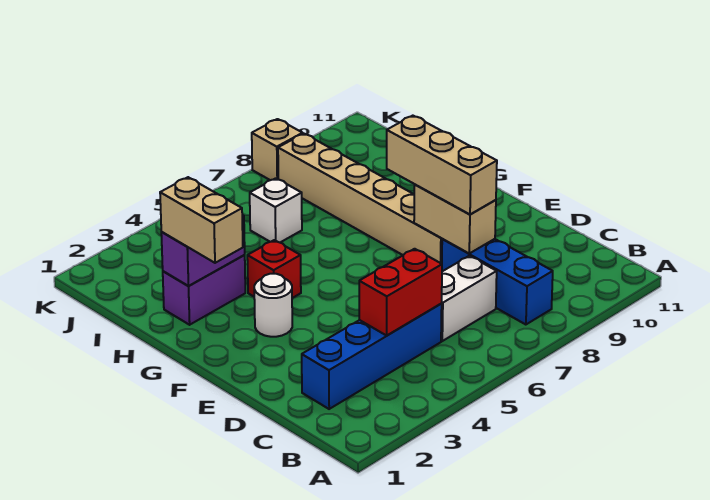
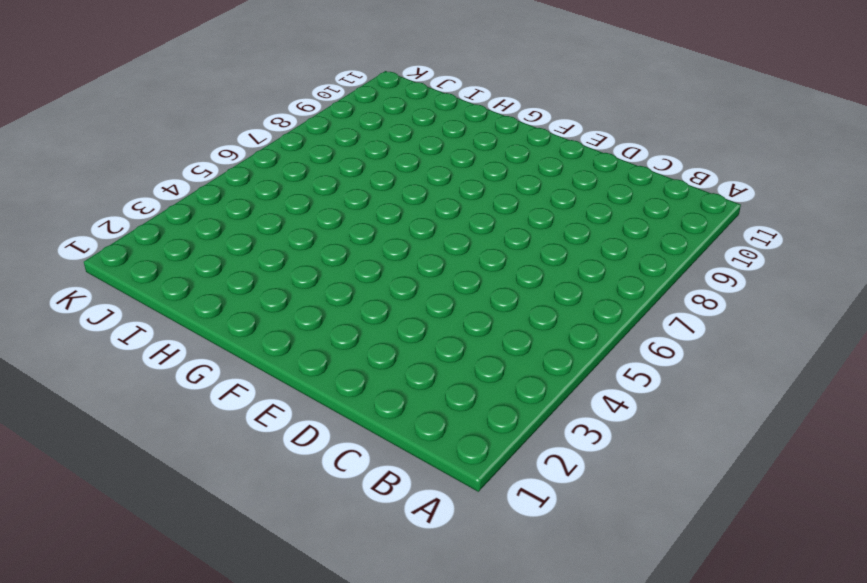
none -> blue 1x3 brick [442,239,553,325]
none -> blue 1x4 brick [302,304,442,409]
none -> white 1x2 brick [441,256,497,341]

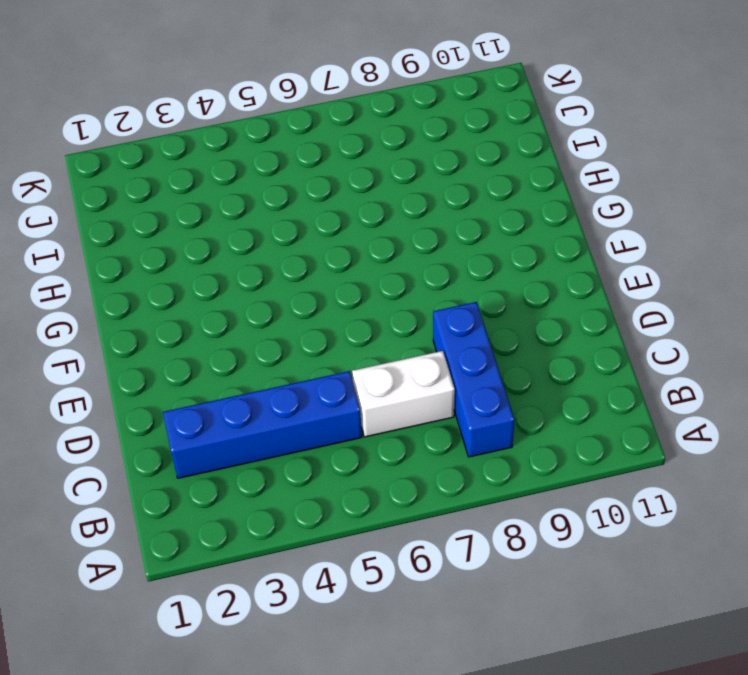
none -> tan 1x6 brick [278,134,442,264]
none -> white 1x1 round brick [254,274,292,337]
none -> red 1x1 brick [247,240,301,298]

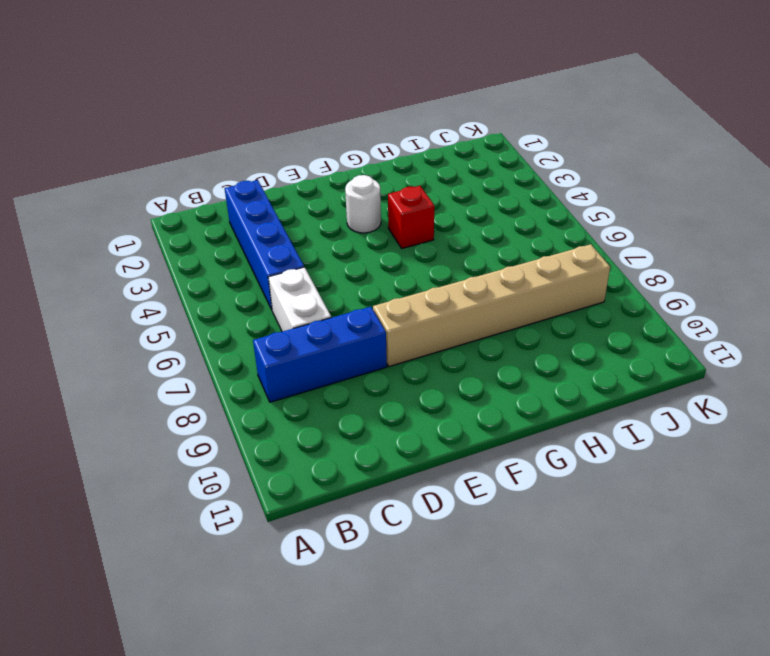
none -> purple 1x2 brick [163,255,245,325]
none -> white 1x1 brick [250,178,302,243]
none -> tan 1x1 brick [252,119,303,180]

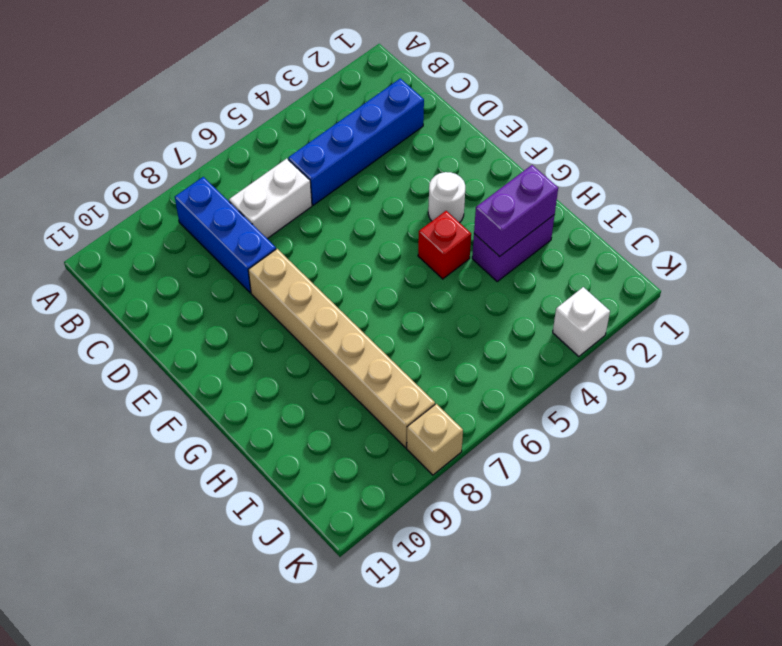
white 1x1 brick [553,287,610,357] -> white 1x1 brick moved to [250,178,302,243]
none -> red 1x2 brick [359,249,442,336]
none -> tan 1x2 brick [414,185,496,253]
none -> tan 1x3 brick [387,116,497,215]

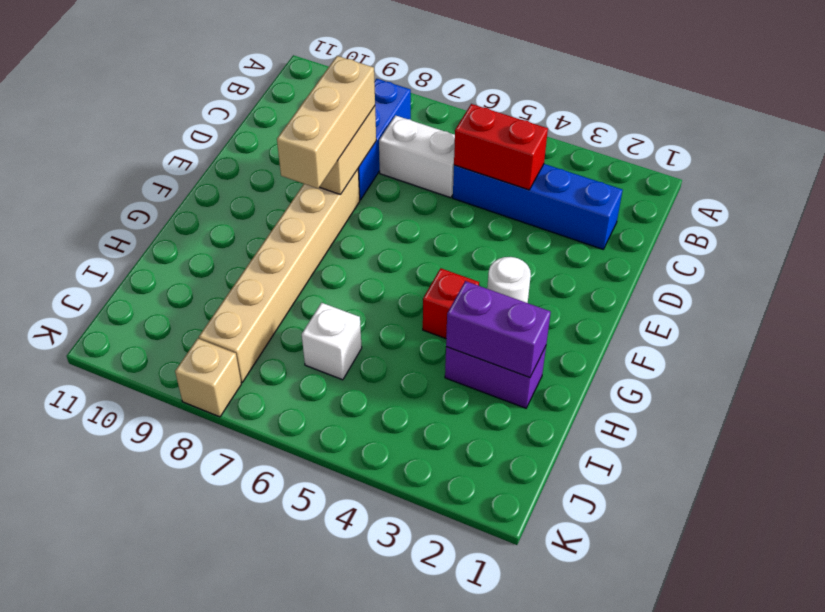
none -> tan 1x2 brick [160,177,243,263]

